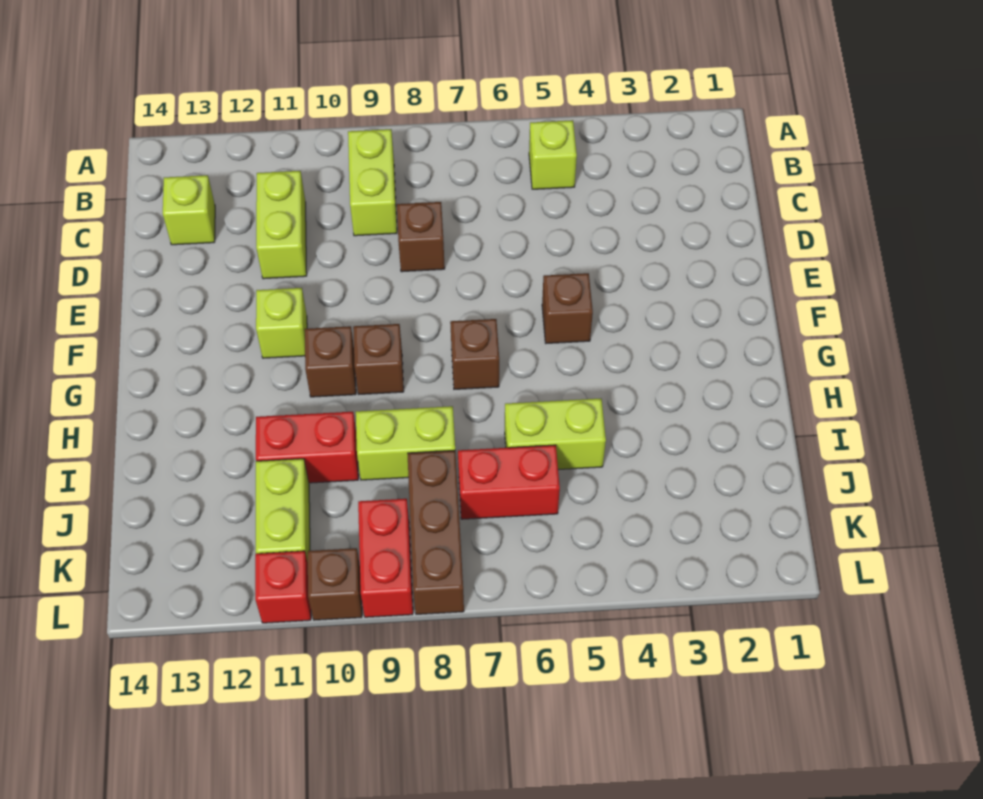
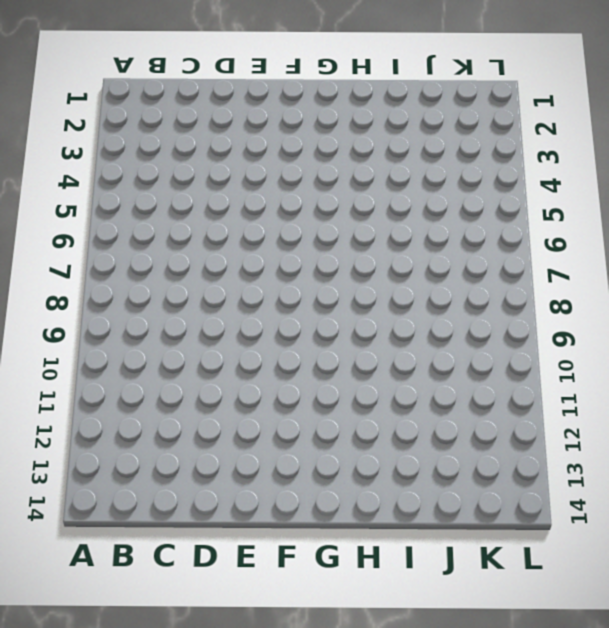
none -> lime 1x1 brick [529,120,577,189]
none -> lime 1x2 brick [348,129,397,236]
none -> lime 1x2 brick [256,171,307,279]

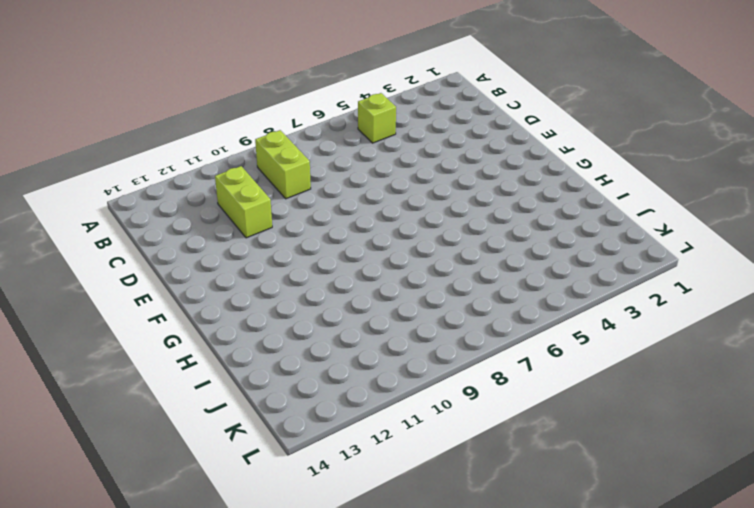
none -> lime 1x1 brick [163,175,215,245]
none -> brown 1x1 brick [397,202,445,272]
none -> brown 1x1 brick [542,273,593,343]

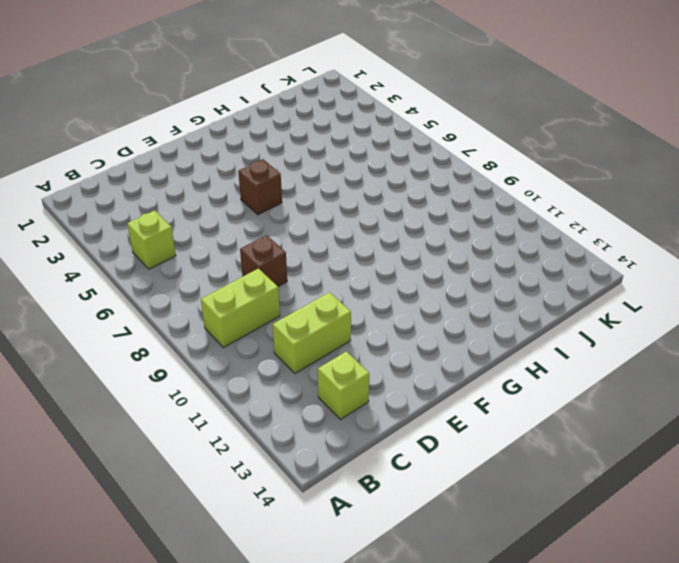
none -> lime 1x1 brick [256,288,307,358]
none -> brown 1x1 brick [450,319,499,389]
none -> brown 1x1 brick [353,324,404,394]

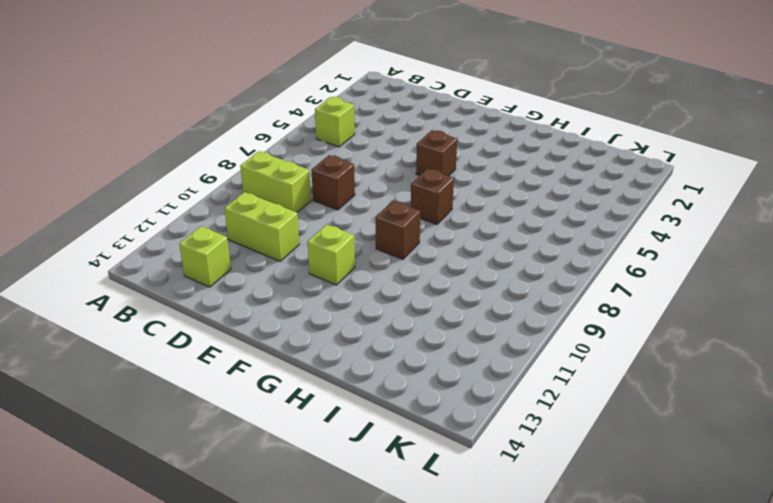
none -> brown 1x1 brick [305,326,356,397]
none -> lime 1x2 brick [505,398,606,470]
none -> lime 1x2 brick [356,406,455,480]

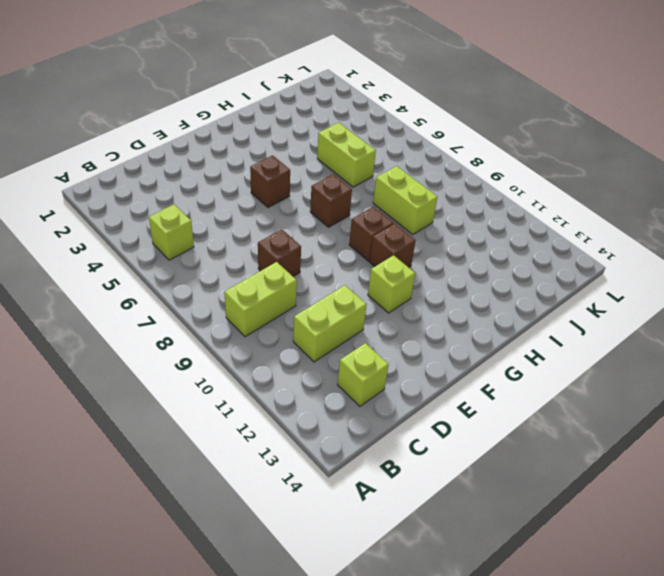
none -> red 1x2 brick [256,412,358,483]
none -> red 1x2 brick [458,445,560,519]
none -> brown 1x3 brick [407,451,464,614]

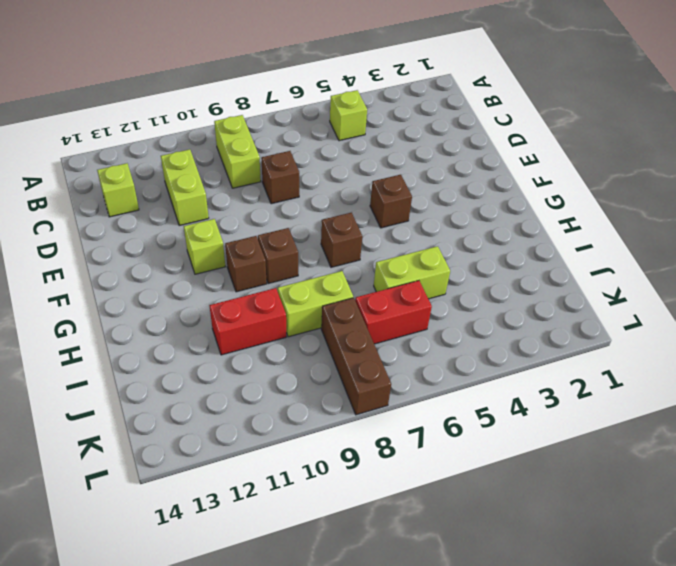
none -> lime 1x2 brick [256,459,310,562]
none -> red 1x2 brick [358,499,413,617]
none -> brown 1x1 brick [308,548,362,620]

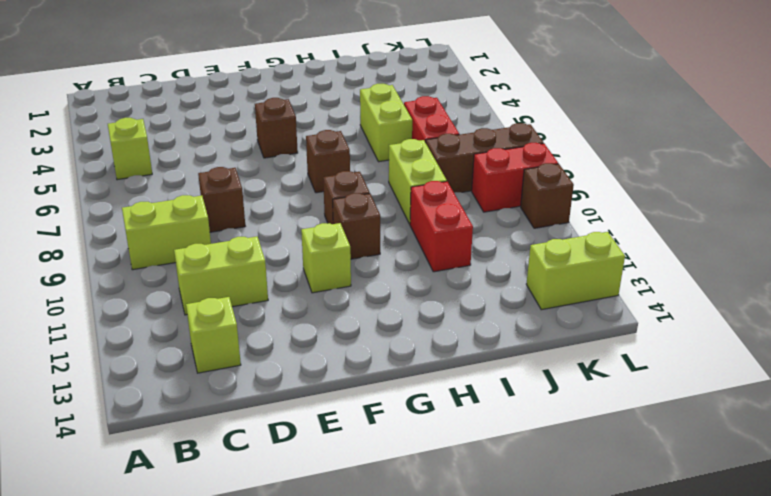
lime 1x2 brick [526,232,625,310] -> lime 1x2 brick moved to [256,459,310,562]
none -> red 1x1 brick [255,551,311,623]

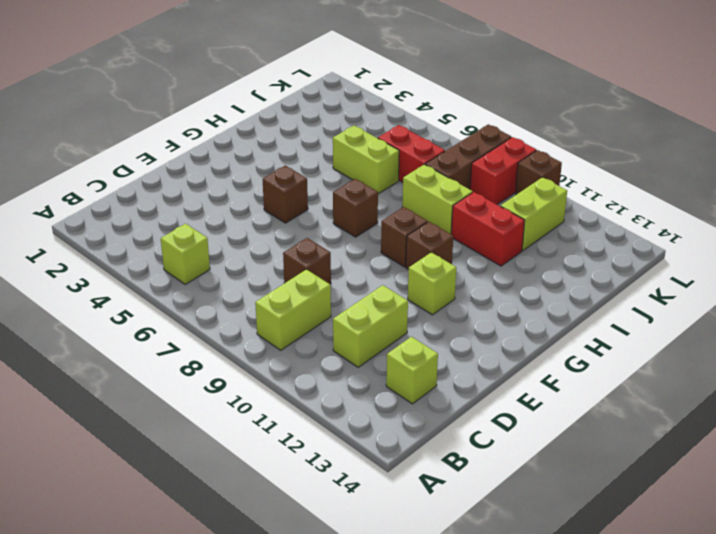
none -> red 1x1 brick [255,551,311,623]

